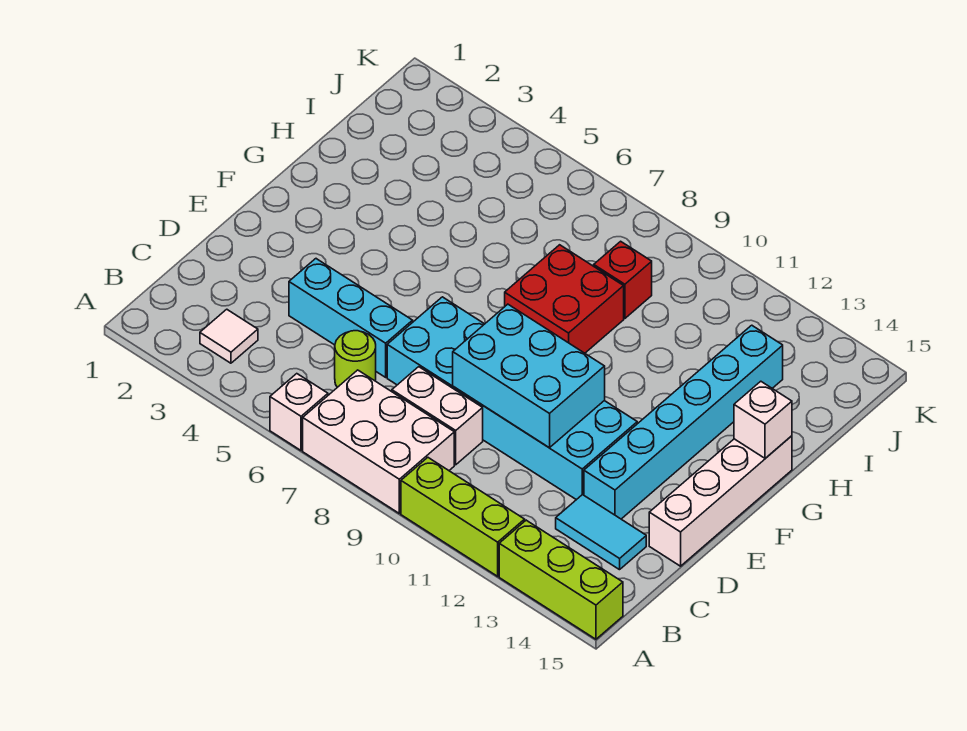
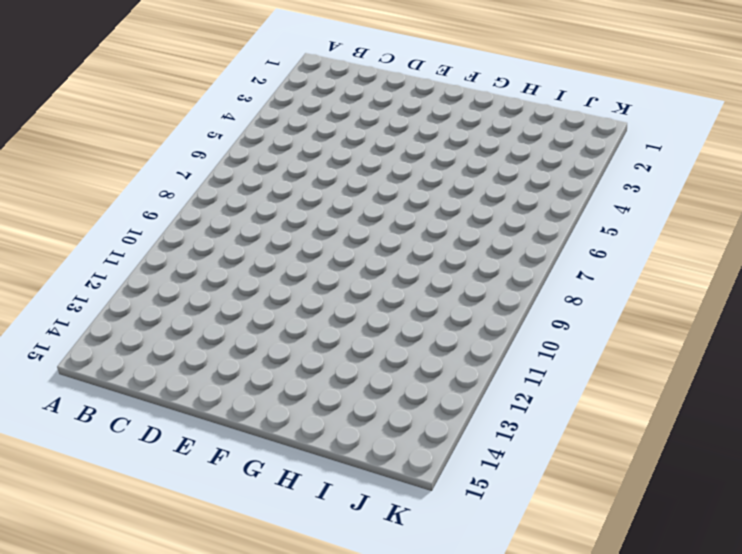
none -> white 1x1 brick [270,374,328,450]
none -> white 2x3 brick [303,370,454,513]
none -> lime 1x3 brick [401,457,525,576]

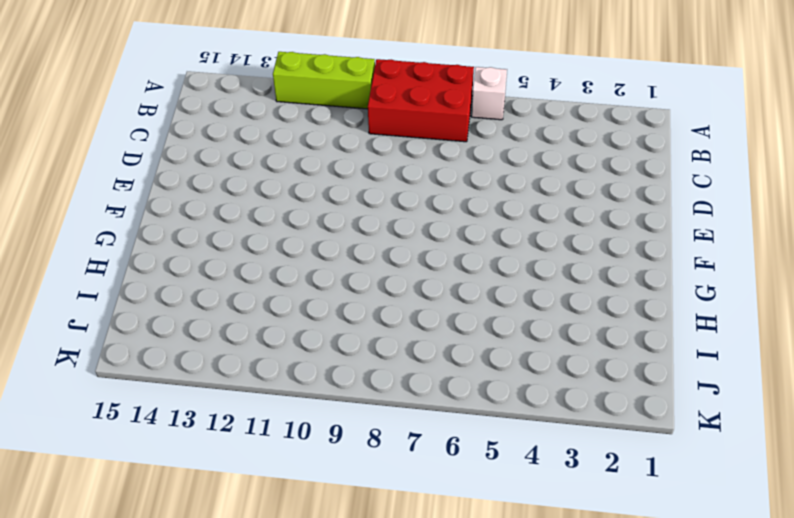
red 2x3 brick [368,59,474,142] -> white 2x3 brick [303,370,454,513]
none -> lime 1x3 brick [499,520,623,639]
none -> white 1x1 tile [200,309,258,363]
none -> lime 1x1 round brick [335,331,376,387]

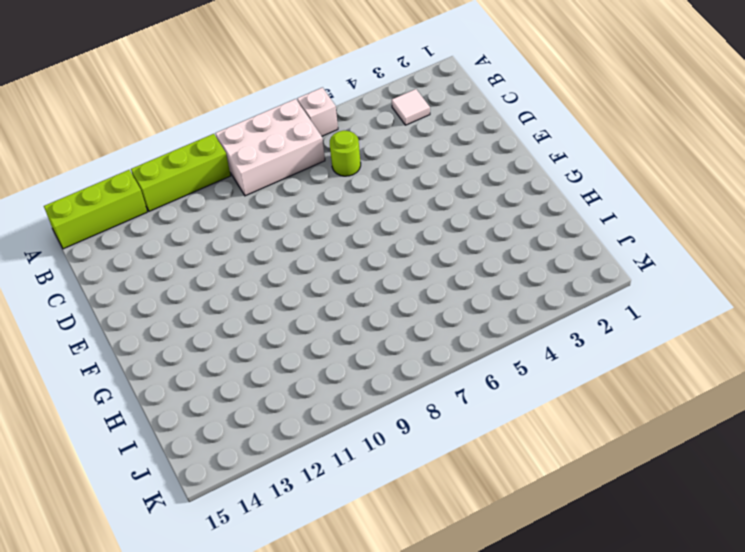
none -> white 1x2 brick [392,367,483,465]
none -> cyan 1x2 tile [556,494,646,570]
none -> cyan 1x3 brick [289,259,413,377]

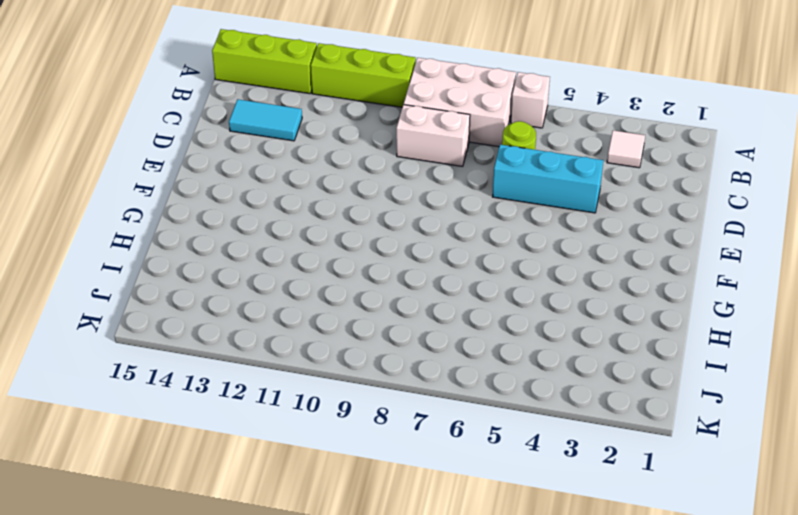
none -> cyan 2x6 brick [387,297,637,500]
none -> cyan 1x6 brick [584,325,783,519]
none -> white 1x4 brick [649,436,792,566]

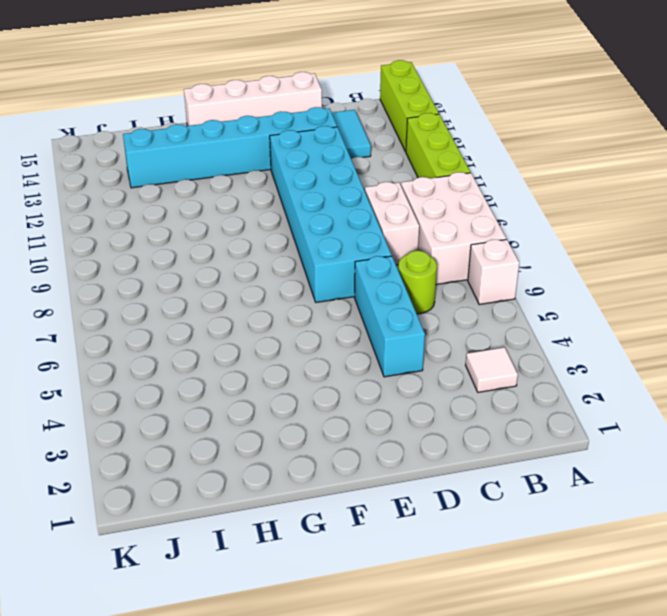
none -> red 2x2 brick [505,245,624,353]
none -> red 1x1 brick [594,241,652,318]
none -> cyan 2x3 brick [453,304,605,448]

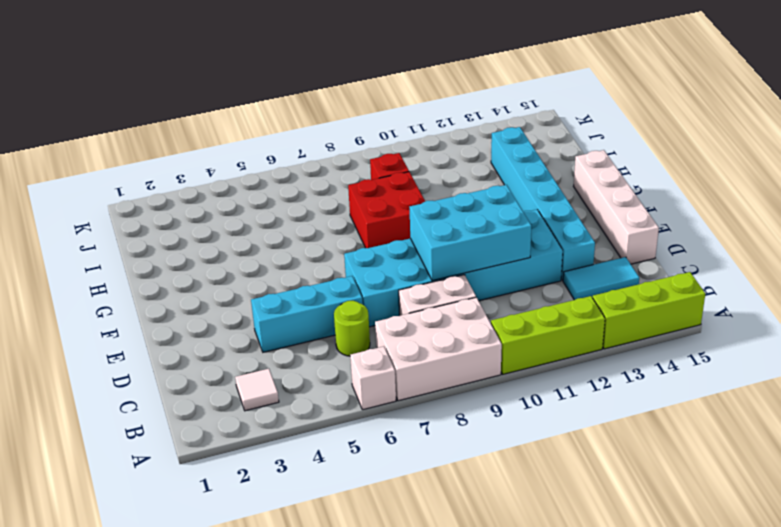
none -> white 1x1 brick [734,381,792,458]

